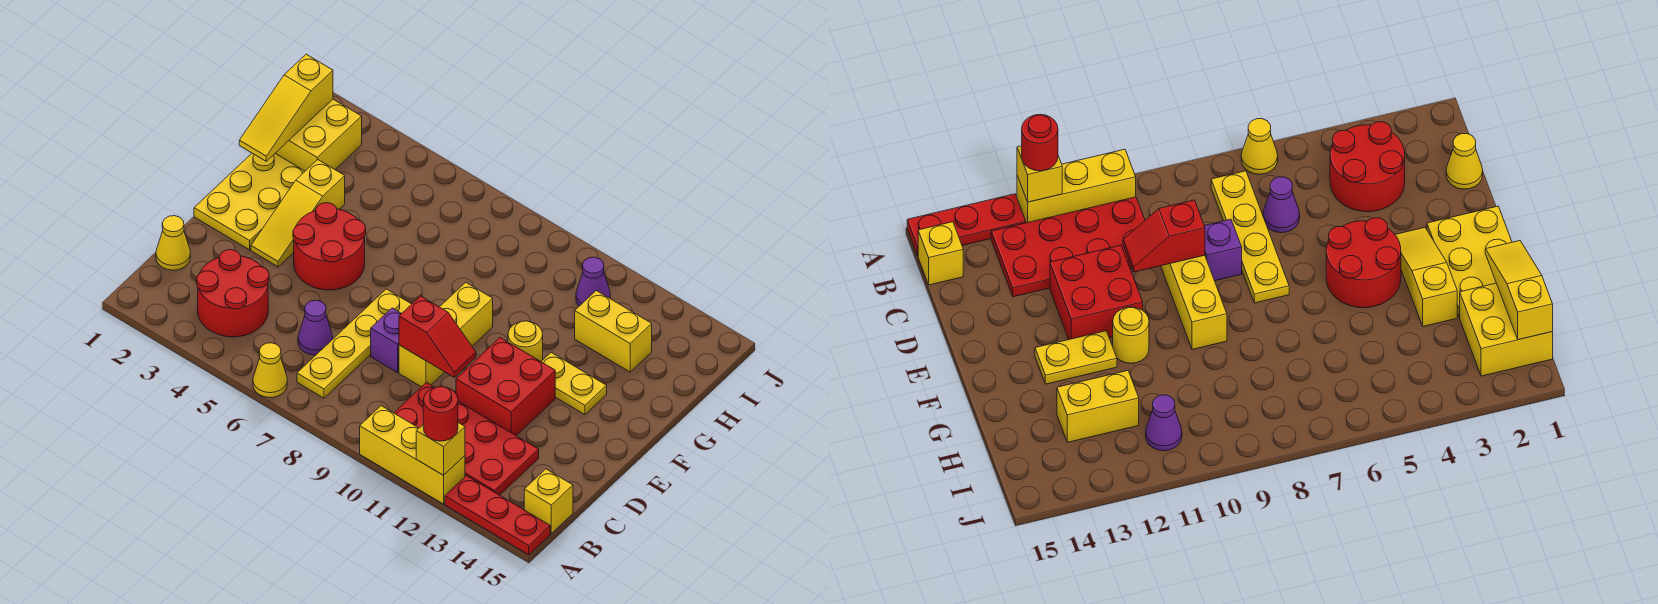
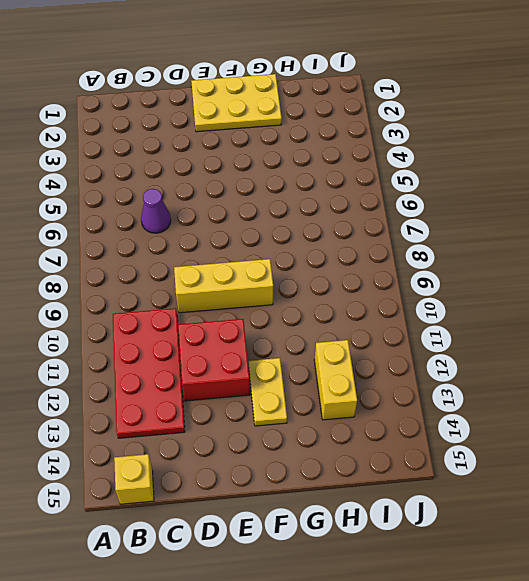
none -> yellow 1x1 cone [253,343,287,398]
none -> yellow 1x3 brick [360,406,465,504]
none -> red 1x3 plate [445,476,550,555]

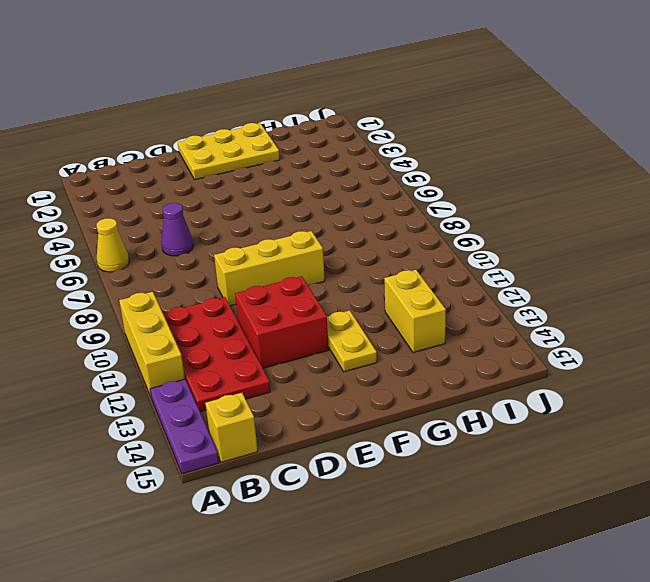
purple 1x3 plate [150,379,219,474] -> red 1x3 plate [445,476,550,555]
none -> red 2x2 round brick [197,250,269,337]
none -> yellow 1x4 plate [297,289,411,398]
none -> yellow 1x1 cone [156,216,190,270]

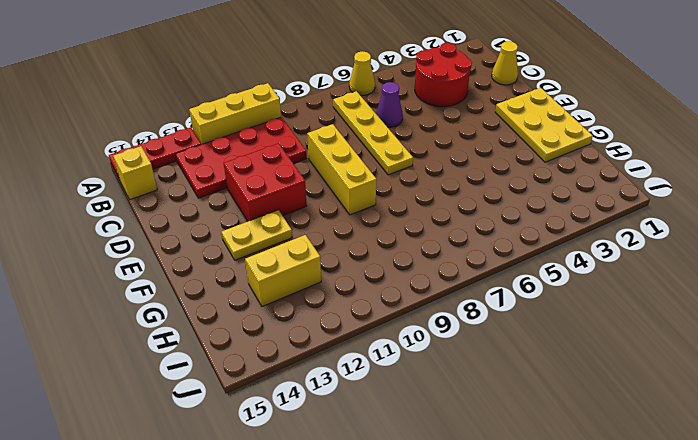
none -> purple 1x1 brick [371,308,402,373]
none -> yellow 1x3 slope [251,160,345,267]
none -> red 2x2 round brick [293,203,366,290]

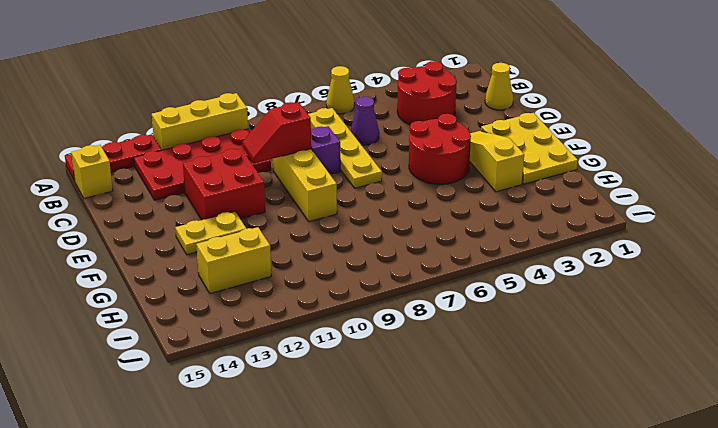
none -> yellow 1x1 round brick [508,321,543,361]
none -> yellow 2x2 brick [275,99,362,171]
none -> purple 1x1 cone [576,257,610,306]

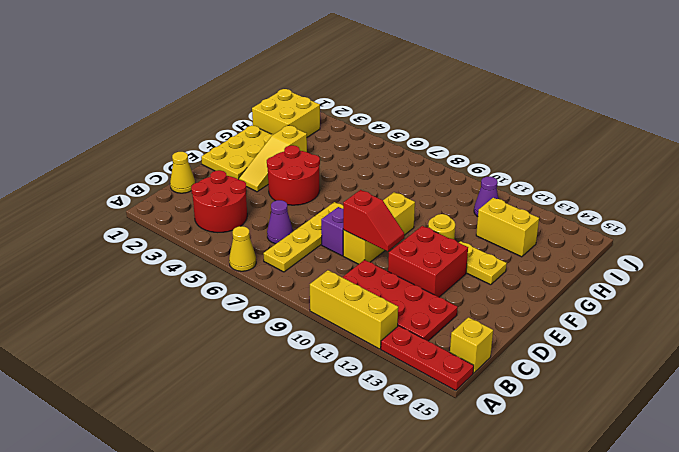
none -> yellow 1x1 brick [416,423,465,475]
none -> yellow 1x3 slope [239,54,333,161]
none -> red 1x1 round brick [423,387,458,441]

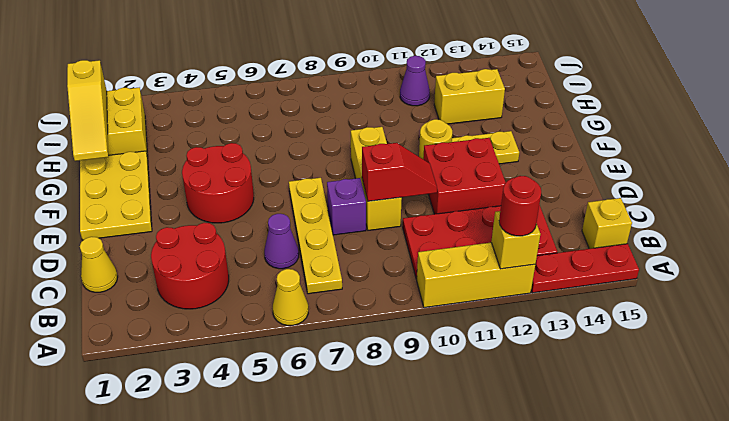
none -> yellow 1x3 slope [251,160,345,267]

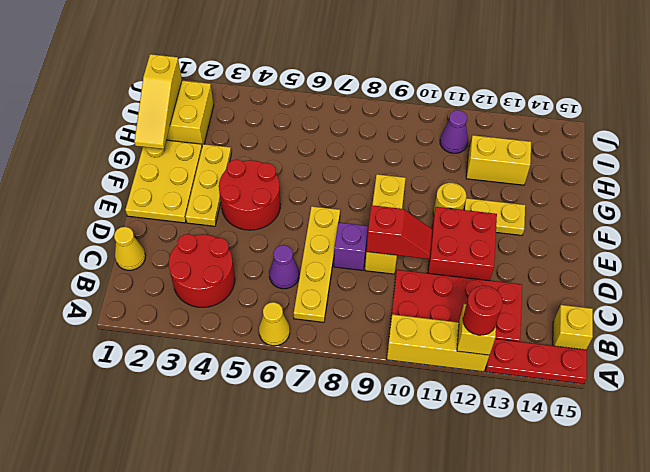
yellow 1x3 plate [186,144,231,226] -> yellow 1x3 slope [251,160,345,267]

